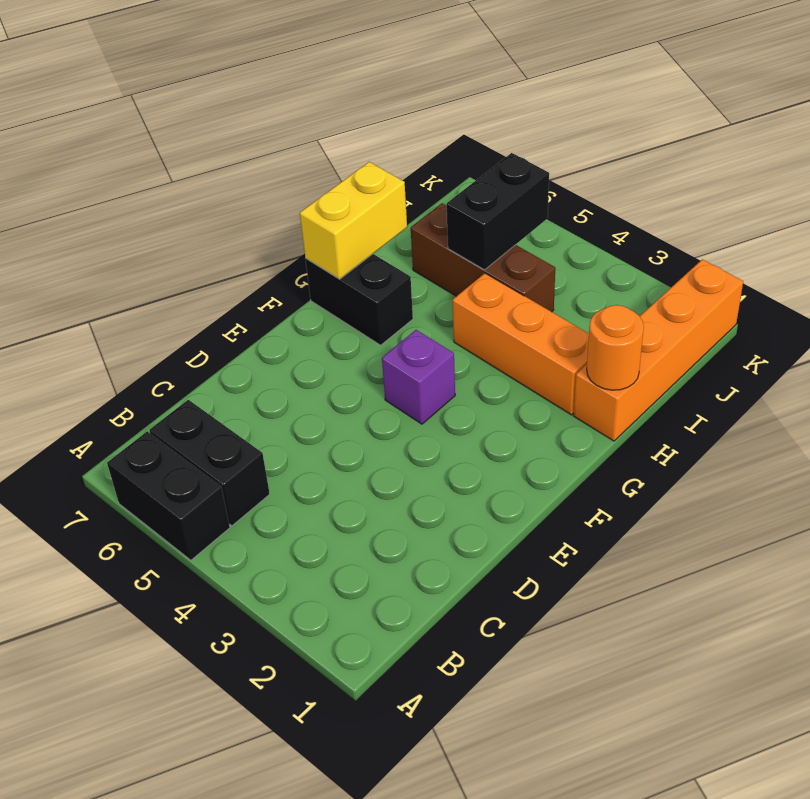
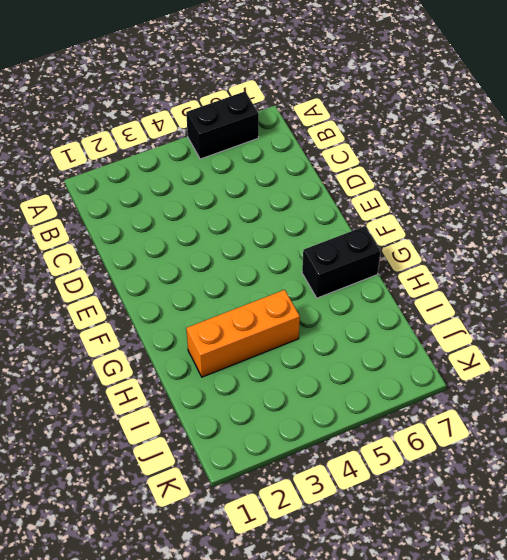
none -> black 1x2 brick [149,400,270,526]
none -> purple 1x1 brick [382,330,455,424]

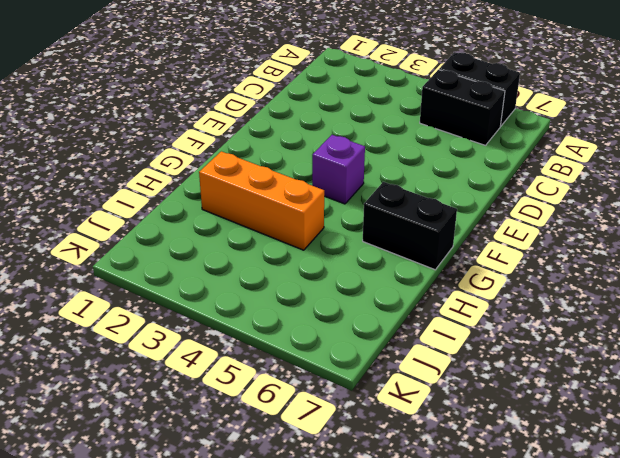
none -> orange 1x4 brick [574,259,743,441]
none -> brown 1x3 brick [411,203,555,312]

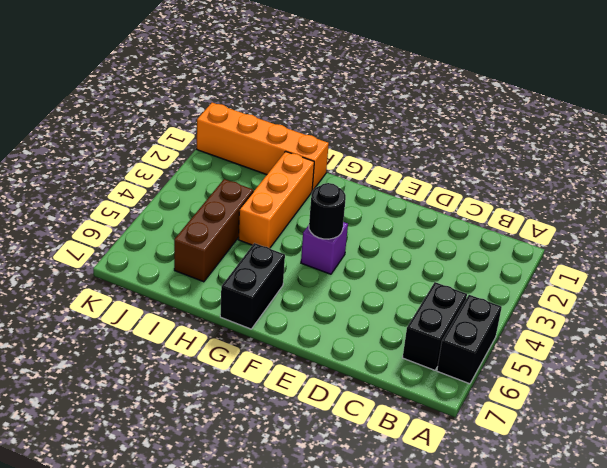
black 1x1 round brick [309,183,346,239] -> none
none -> yellow 1x2 brick [300,162,407,279]
none -> orange 1x1 round brick [587,305,644,390]

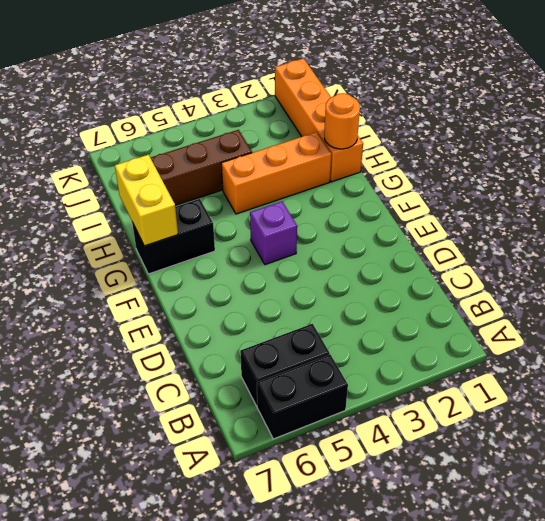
none -> black 1x2 brick [447,153,549,270]

